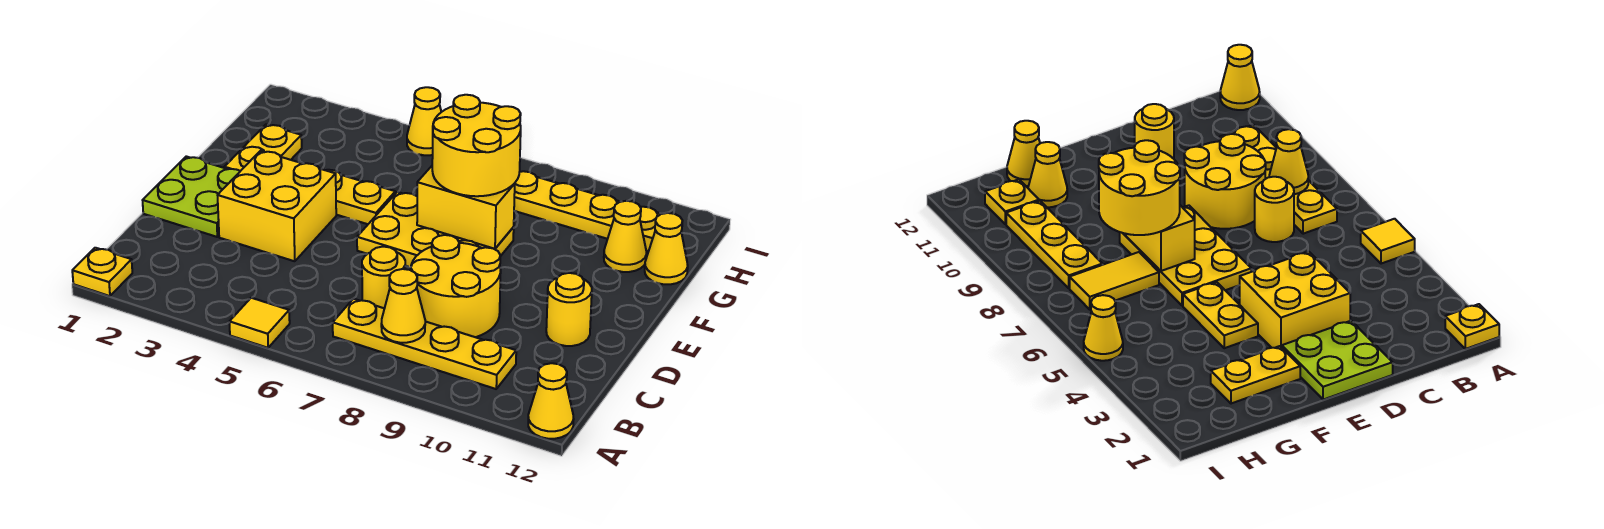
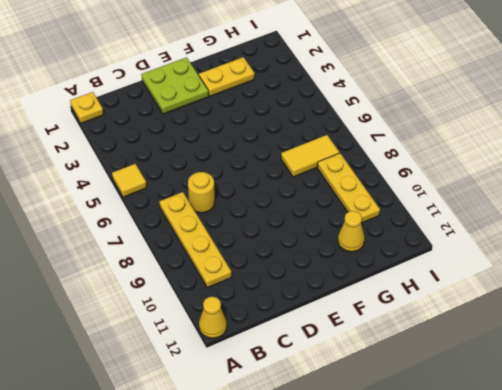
none -> yellow 2x2 round brick [411,235,501,337]
none -> yellow 2x2 brick [218,151,336,261]
none -> yellow 1x1 round brick [546,273,592,346]

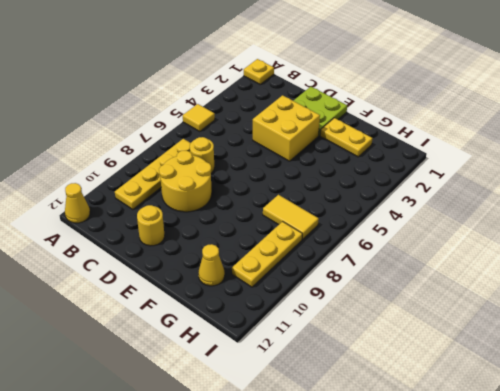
none -> yellow 2x3 plate [357,192,514,267]
none -> yellow 1x2 plate [326,170,395,224]
none -> yellow 1x1 cone [645,213,688,284]

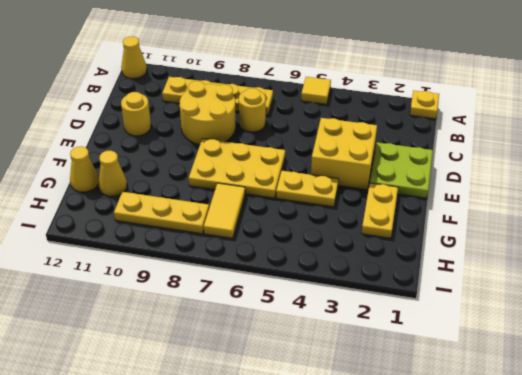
none -> yellow 1x1 plate [640,207,661,251]
none -> yellow 1x1 cone [407,87,441,155]
none -> yellow 1x1 cone [381,269,425,343]

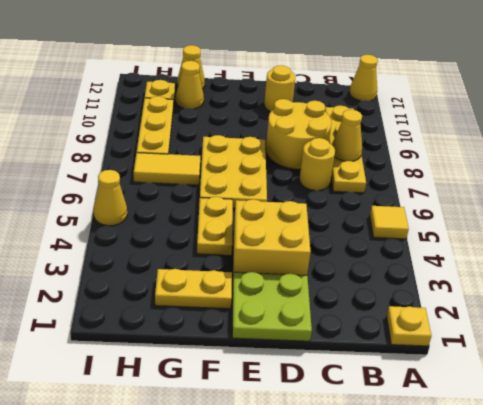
none -> yellow 1x2 brick [417,166,515,249]
none -> yellow 2x2 round brick [432,95,521,196]

